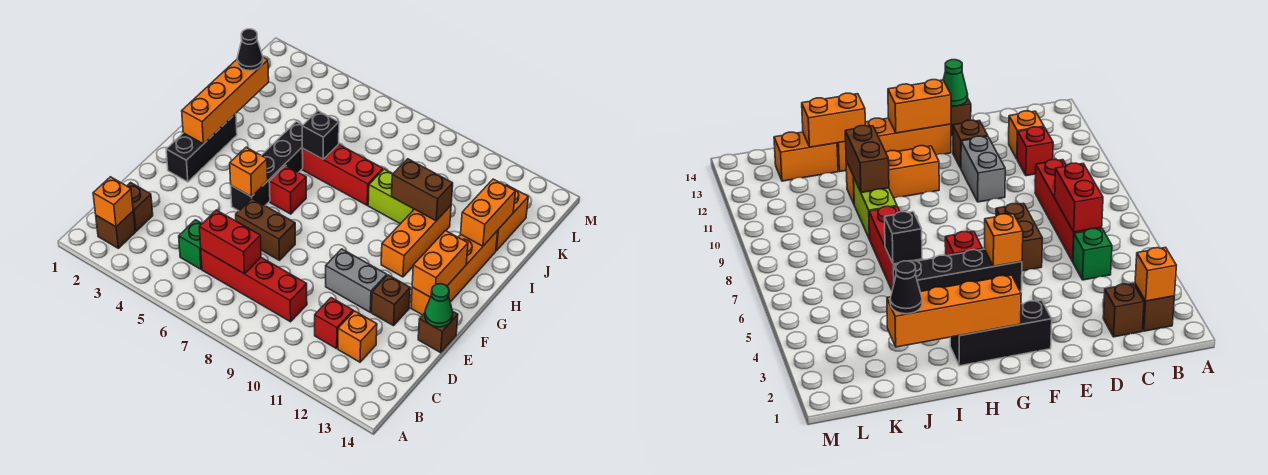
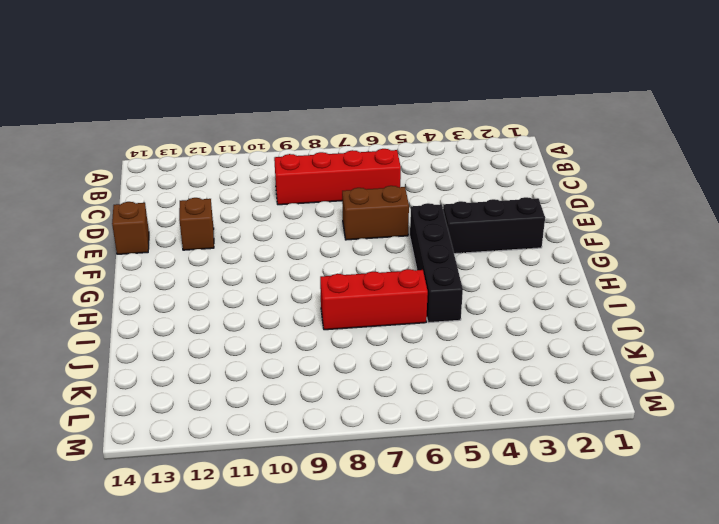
black 1x3 brick [443,197,545,254] -> black 1x3 brick turned to [166,114,237,182]
none -> brown 1x1 brick [96,211,135,248]
none -> brown 1x1 brick [127,183,153,231]
none -> green 1x1 brick [179,220,202,269]

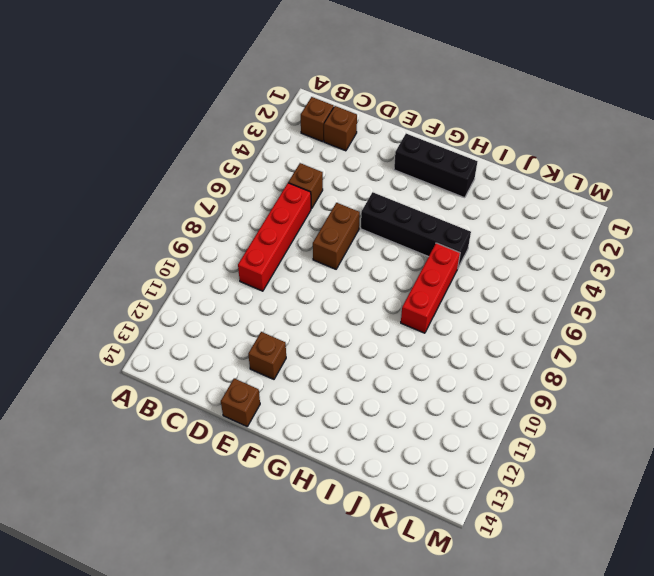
brown 1x1 brick [288,163,323,209] -> green 1x1 brick [179,220,202,269]
none -> red 1x1 brick [315,298,353,349]
none -> orange 1x1 brick [338,311,377,362]
none -> grey 1x2 brick [326,249,387,312]

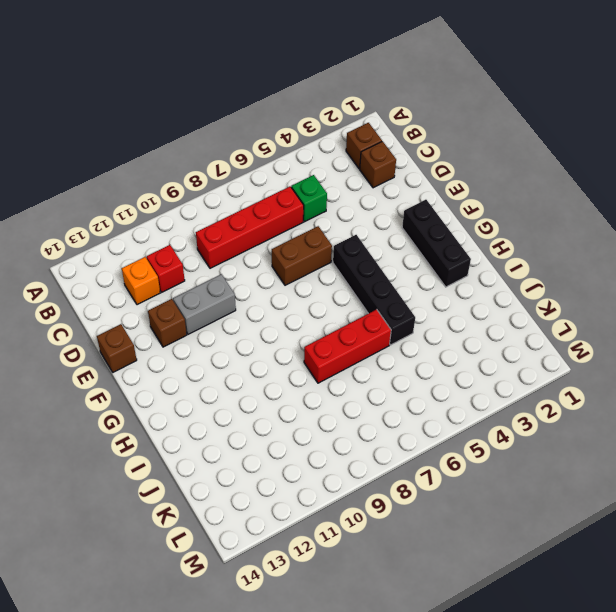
none -> orange 1x4 brick [411,231,498,315]
none -> red 1x1 brick [269,165,306,214]
none -> orange 1x3 brick [381,206,451,277]

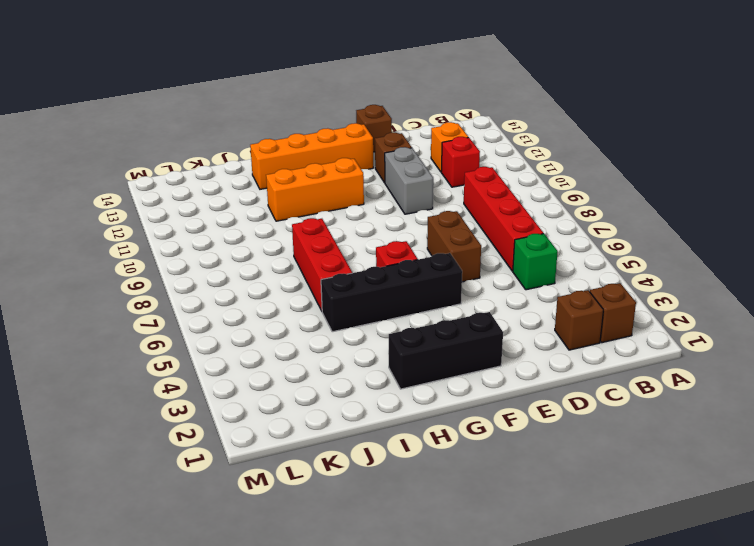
none -> lime 1x2 brick [368,169,414,224]
none -> orange 1x2 brick [496,185,528,251]
none -> orange 1x1 brick [93,177,133,227]

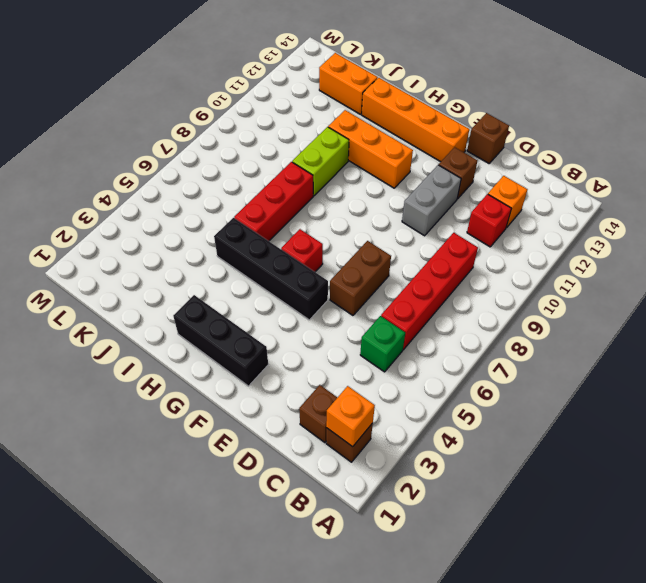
none -> red 1x2 brick [199,210,261,274]
none -> green 1x1 cone [425,284,453,327]
none -> orange 1x1 brick [230,147,268,197]

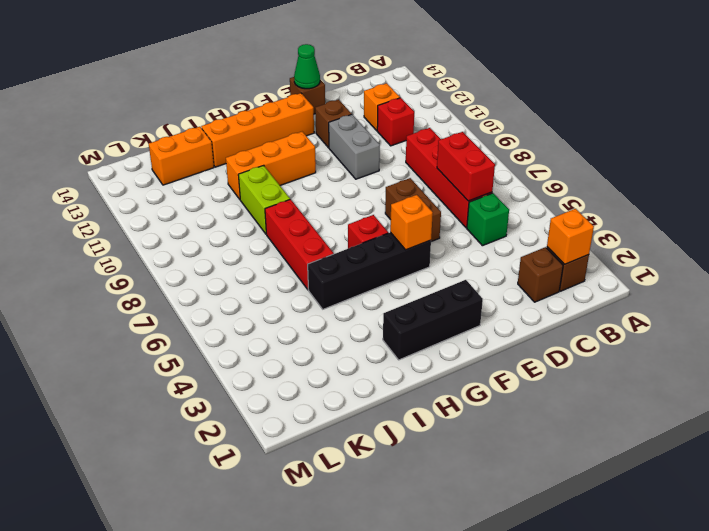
none -> orange 1x2 brick [412,231,468,297]
none -> orange 1x4 brick [182,57,269,144]
none -> black 1x1 brick [302,111,339,159]

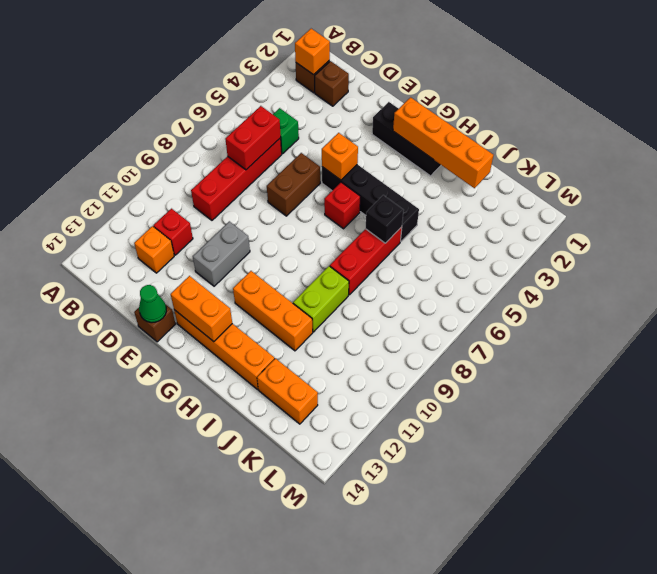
none -> brown 1x1 brick [371,275,410,326]
none -> brown 1x2 brick [392,159,453,221]
none -> orange 1x2 brick [461,179,515,246]

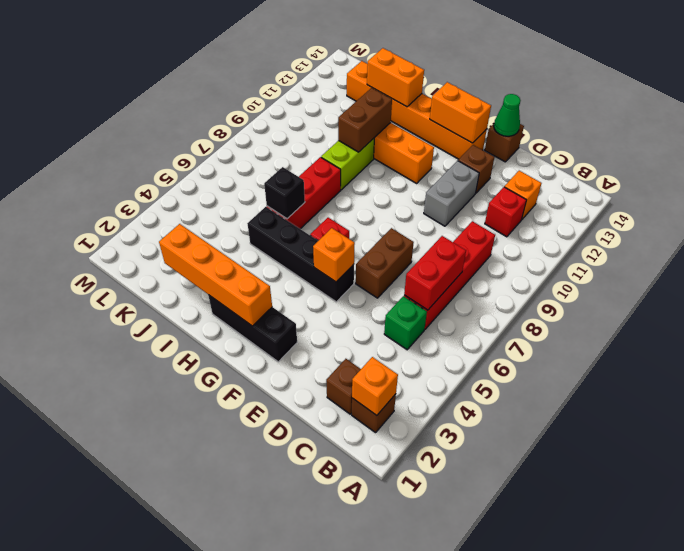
none -> black 1x1 cone [237,29,263,71]

